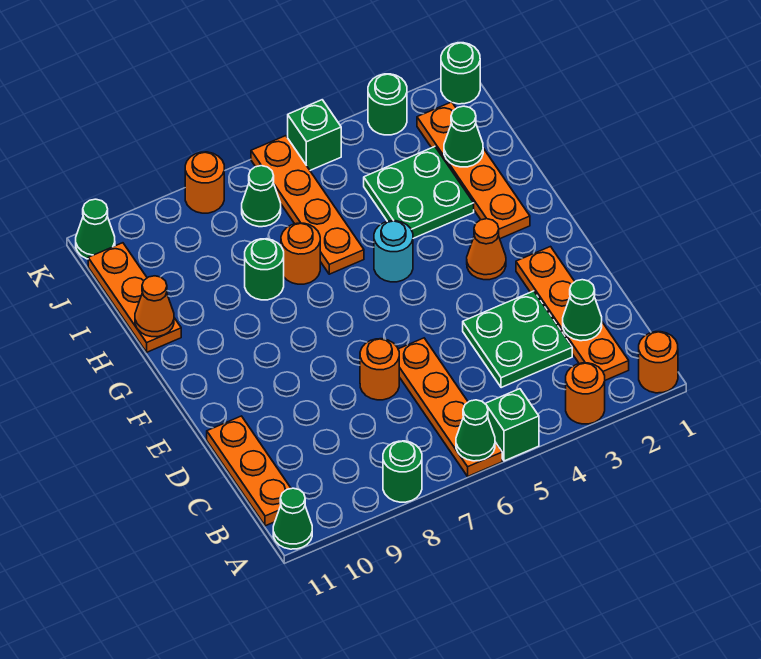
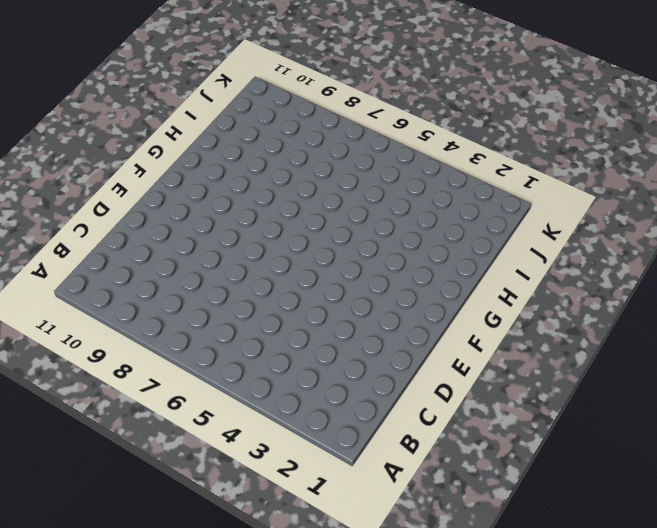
none -> orange 1x1 round brick [639,332,678,393]
none -> orange 1x1 round brick [566,363,605,424]
none -> green 1x1 brick [486,389,539,461]

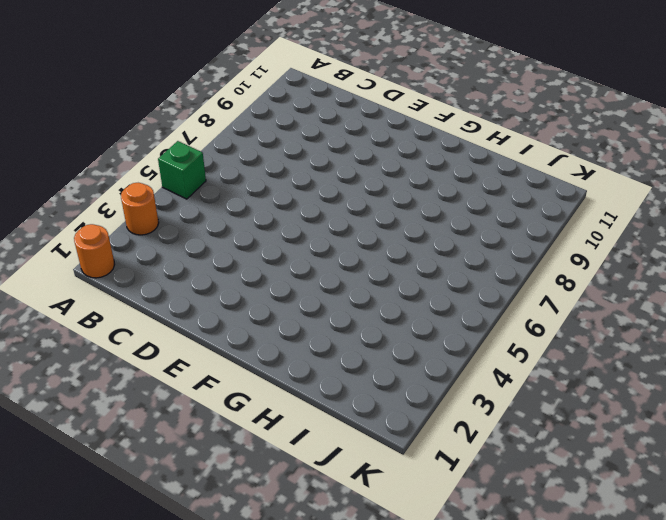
none -> orange 1x4 plate [398,338,502,476]
none -> green 1x1 round brick [383,441,422,502]
none -> green 1x1 cone [273,488,312,549]

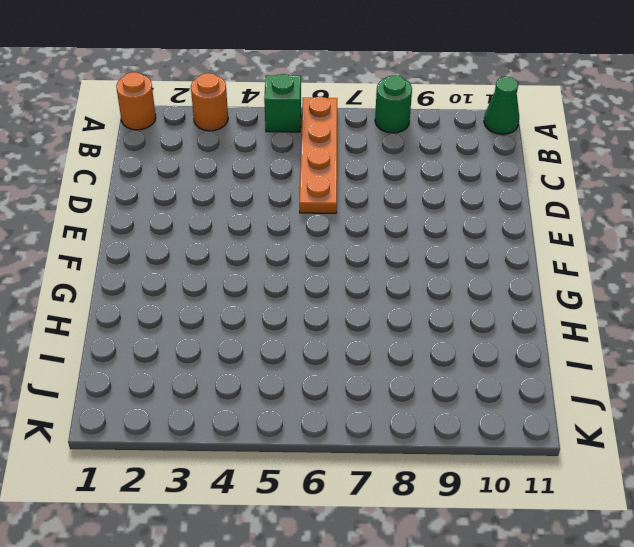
none -> orange 1x4 plate [516,247,629,380]
none -> orange 1x3 plate [207,416,291,526]
none -> green 2x2 plate [463,291,572,388]

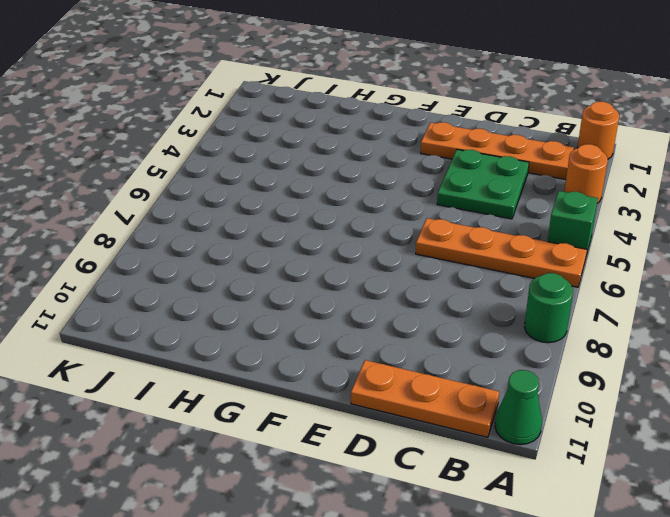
none -> orange 1x1 round brick [360,339,399,400]
none -> orange 1x1 cone [467,219,506,280]
none -> orange 1x4 plate [417,102,530,239]

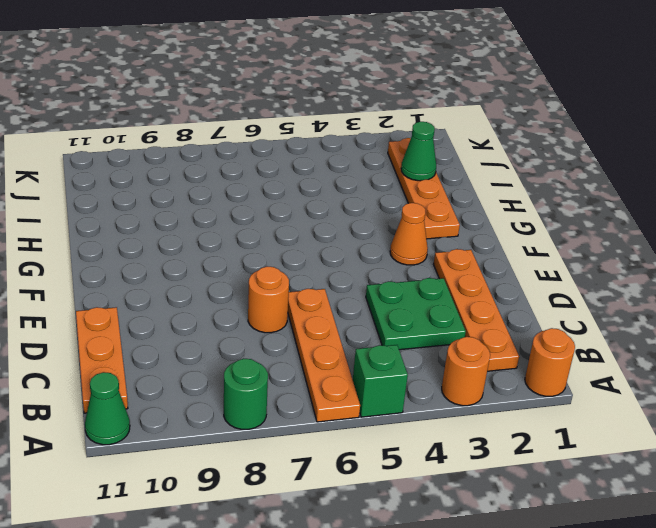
none -> cyan 1x1 round brick [374,221,413,282]
none -> green 2x2 plate [364,147,474,238]
none -> orange 1x4 plate [251,136,364,274]

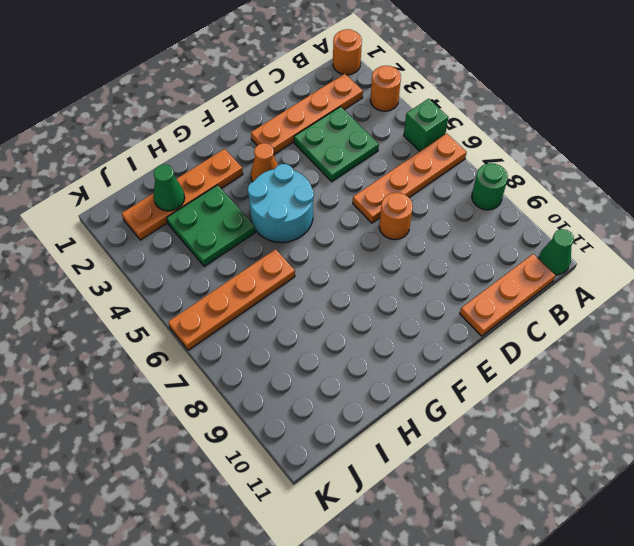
cyan 2x2 round brick [248,164,314,242] -> cyan 1x1 round brick [374,221,413,282]
none -> orange 1x1 round brick [281,223,320,284]
none -> green 1x1 round brick [245,239,284,300]
none -> orange 1x3 plate [88,243,181,352]

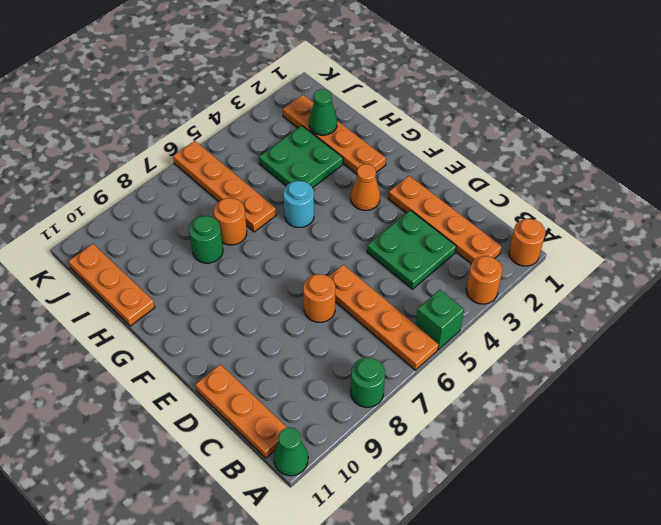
none -> green 1x1 cone [242,166,281,227]
none -> green 1x1 round brick [441,43,480,104]
none -> green 1x1 round brick [368,74,407,135]

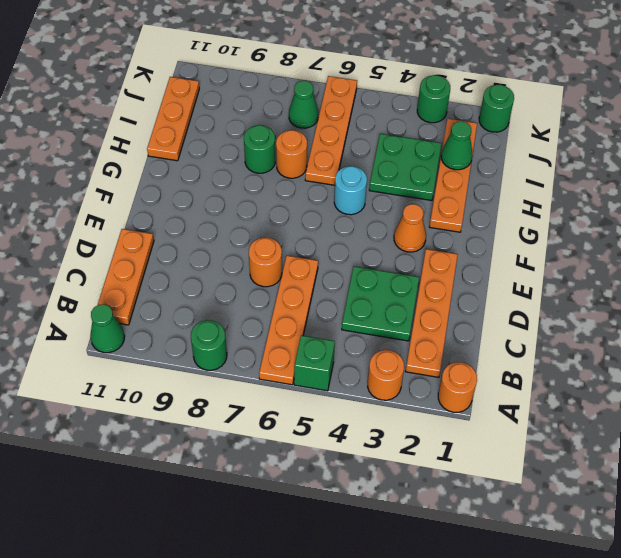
none -> green 1x1 brick [288,100,341,170]
none -> orange 1x1 round brick [185,152,224,213]
none -> green 1x1 cone [76,199,115,259]

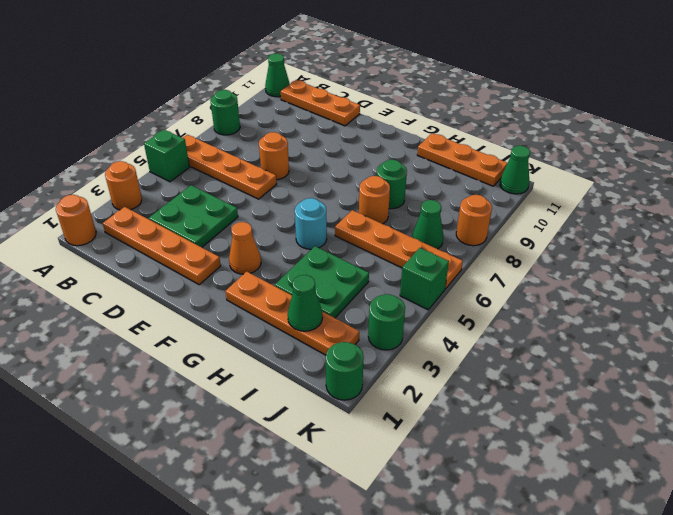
none -> green 1x1 cone [456,400,495,461]
none -> green 1x1 cone [563,280,602,341]
none -> orange 1x1 cone [135,276,174,337]

